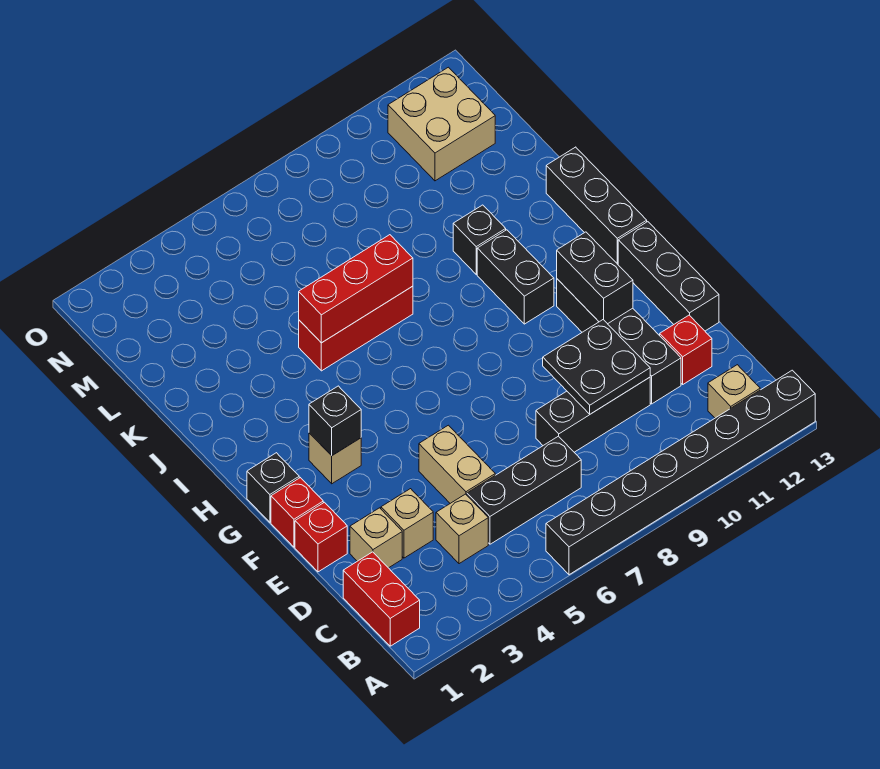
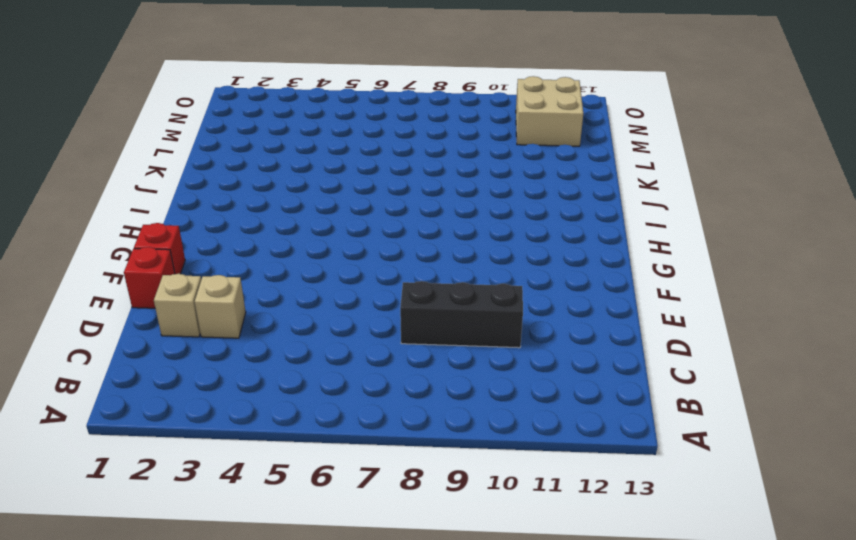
none -> black 1x8 brick [546,370,815,575]
none -> red 1x2 brick [343,552,420,646]
none -> tan 1x1 brick [708,365,760,418]

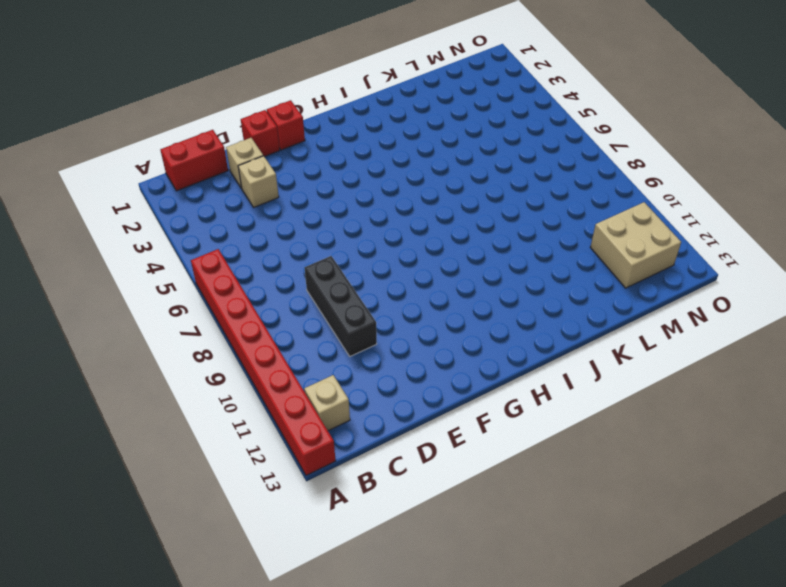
red 1x8 brick [191,249,336,475] -> black 1x8 brick [546,370,815,575]
none -> tan 1x1 brick [436,494,488,564]
none -> black 1x3 brick [467,436,581,544]
none -> tan 1x2 brick [419,425,495,503]

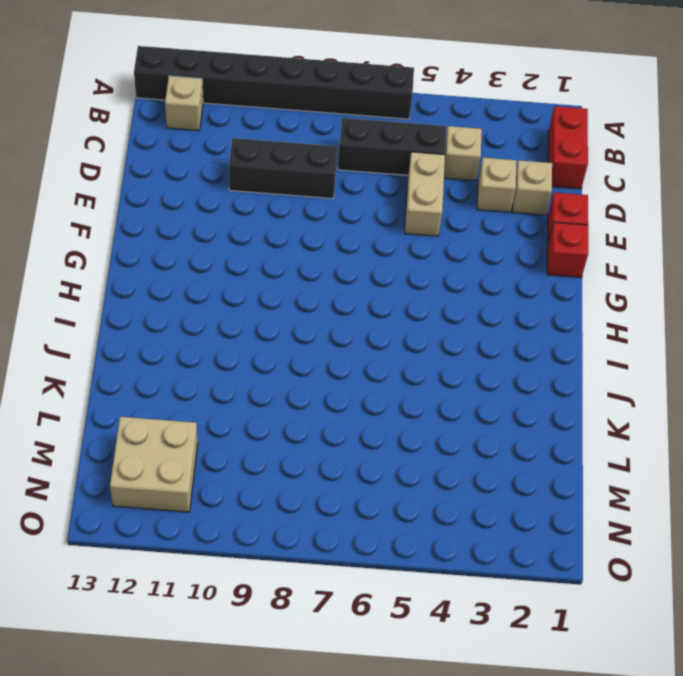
none -> black 1x4 brick [557,279,681,404]
none -> red 1x1 brick [660,315,712,384]
none -> black 1x3 brick [618,222,719,331]

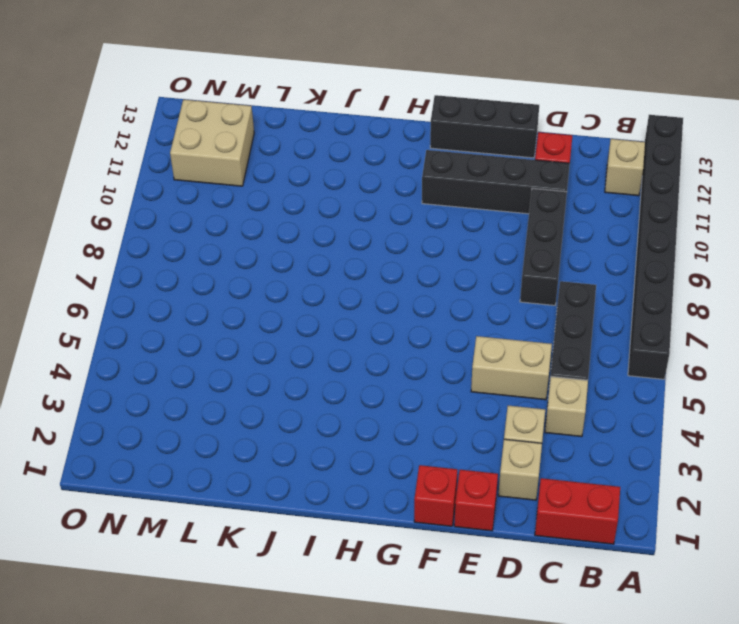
none -> black 1x1 brick [247,453,299,522]
none -> tan 1x1 brick [309,433,361,484]
none -> black 1x2 brick [477,230,554,324]

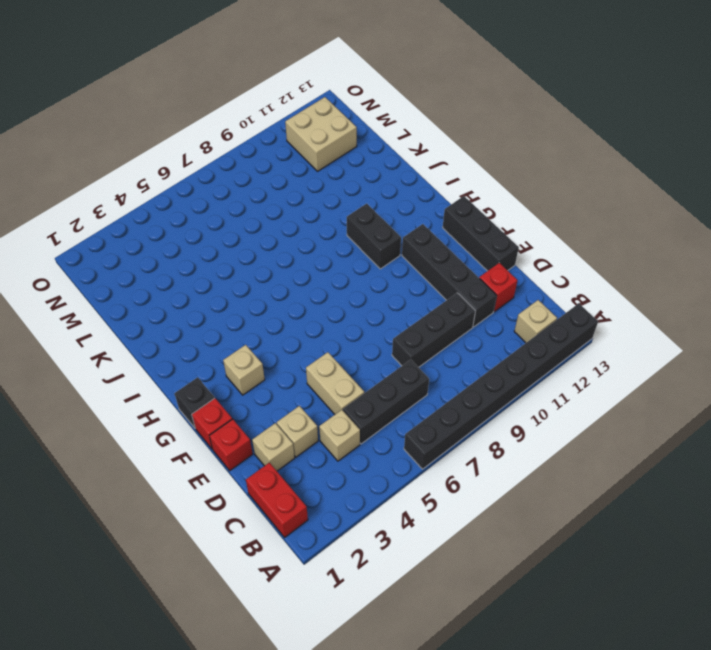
none -> black 1x3 brick [546,147,647,264]
none -> red 1x3 brick [299,286,413,371]
none -> black 1x1 brick [453,205,506,274]

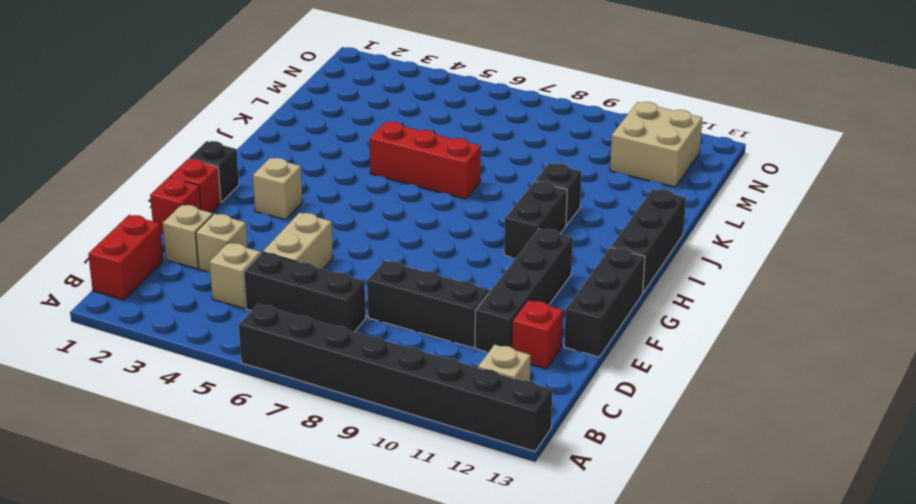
none -> black 2x2 plate [543,320,650,414]
none -> black 1x2 brick [557,232,633,324]
none -> black 1x1 brick [309,386,361,456]

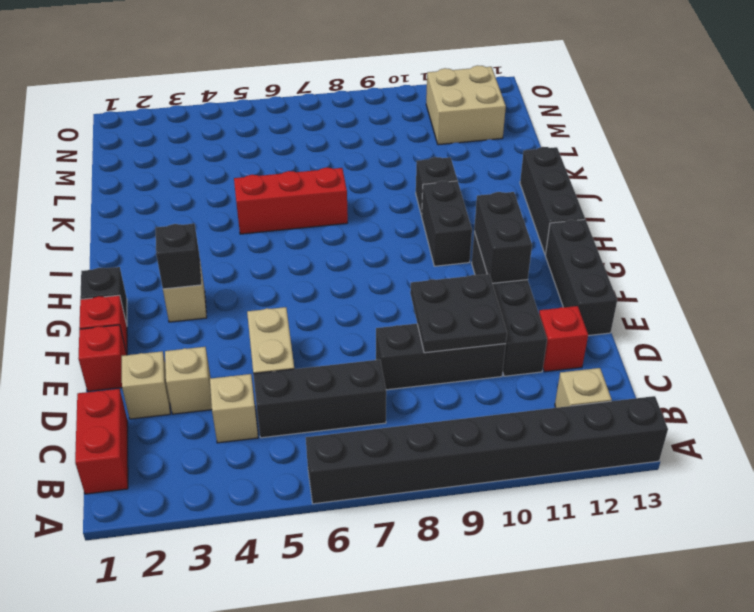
none -> red 1x3 brick [299,235,413,343]

